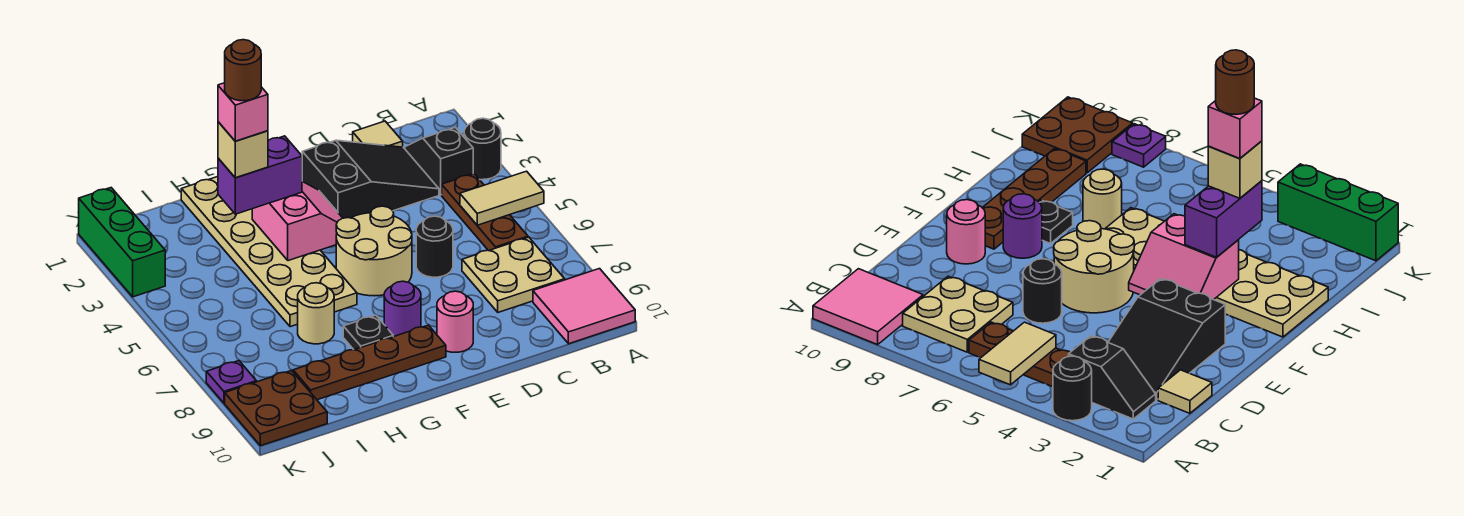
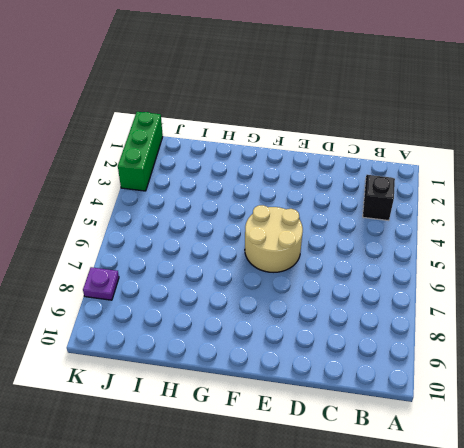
none -> black 1x1 round brick [464,118,501,180]
none -> pink 2x2 tile [533,269,635,344]
none -> brown 1x3 plate [442,174,528,251]

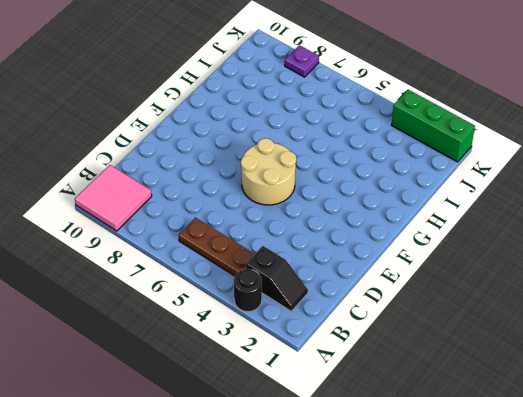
none -> tan 2x2 plate [462,237,565,312]
none -> tan 1x1 tile [353,121,403,147]
none -> black 2x3 slope [302,140,439,218]

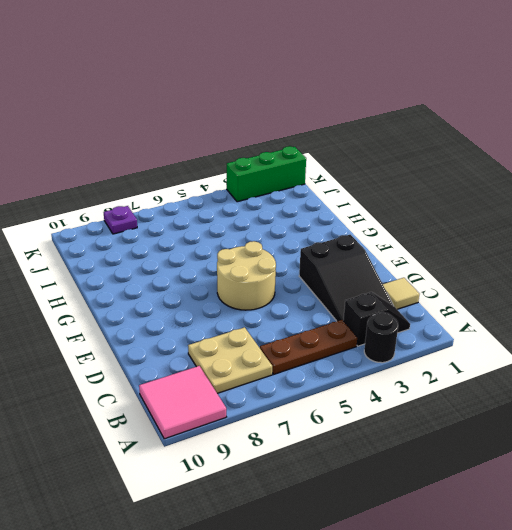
none -> black 1x1 round brick [416,216,453,277]
none -> pink 1x1 round brick [437,291,473,352]
none -> purple 1x1 round brick [384,281,421,337]

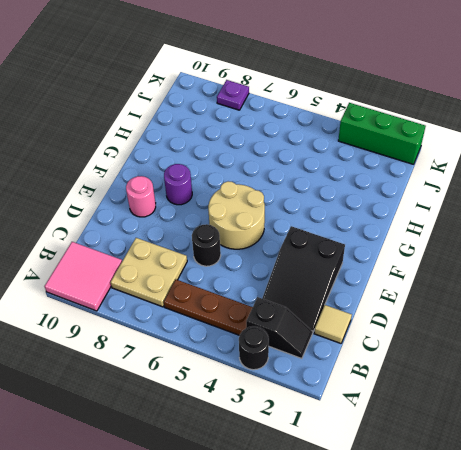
none -> brown 1x4 plate [293,325,446,400]
none -> tan 2x6 plate [181,177,357,327]
none -> black 1x1 plate [343,315,393,350]

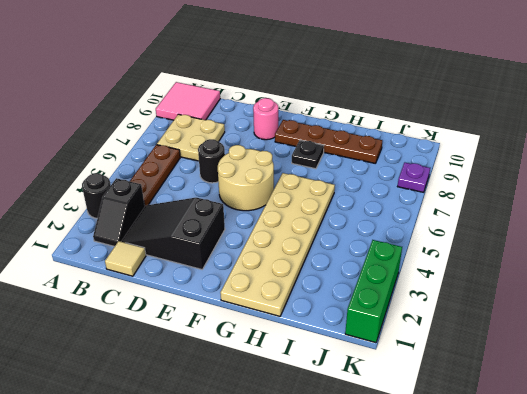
none -> purple 1x1 round brick [384,281,421,337]
none -> tan 1x1 round brick [298,283,334,344]
none -> brown 2x2 plate [225,371,327,446]

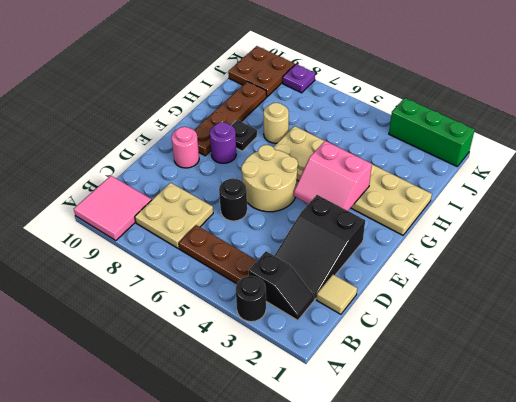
none -> tan 1x2 tile [460,171,544,225]
none -> purple 1x2 brick [218,136,302,214]
none -> tan 1x1 brick [218,122,268,178]

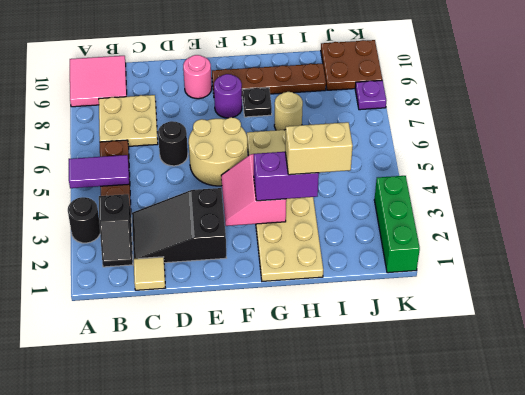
purple 1x2 tile [69,155,129,188] -> tan 1x2 tile [460,171,544,225]
tan 1x2 brick [285,122,353,175] -> tan 1x1 brick [218,122,268,178]
none -> pink 1x1 brick [218,83,268,141]
none -> brown 1x1 round brick [225,40,261,101]

